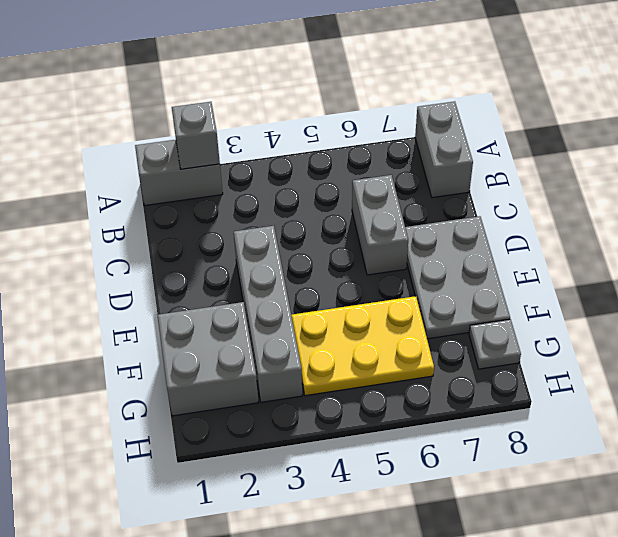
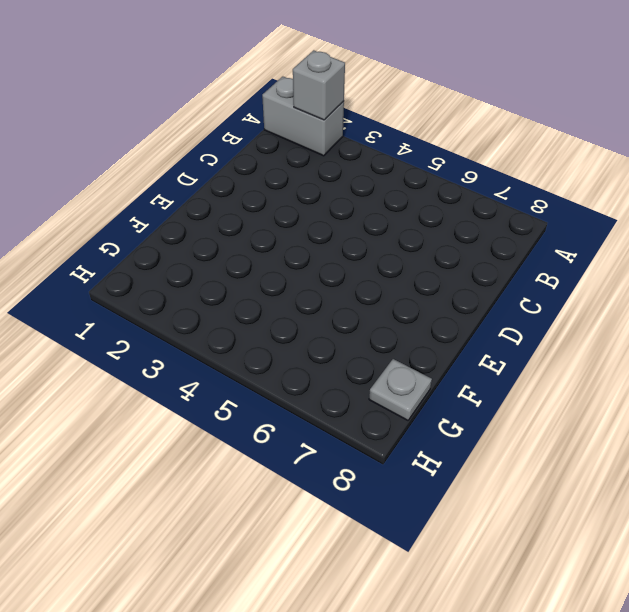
none -> grey 1x2 brick [415,102,473,198]
none -> grey 1x2 brick [352,175,408,275]

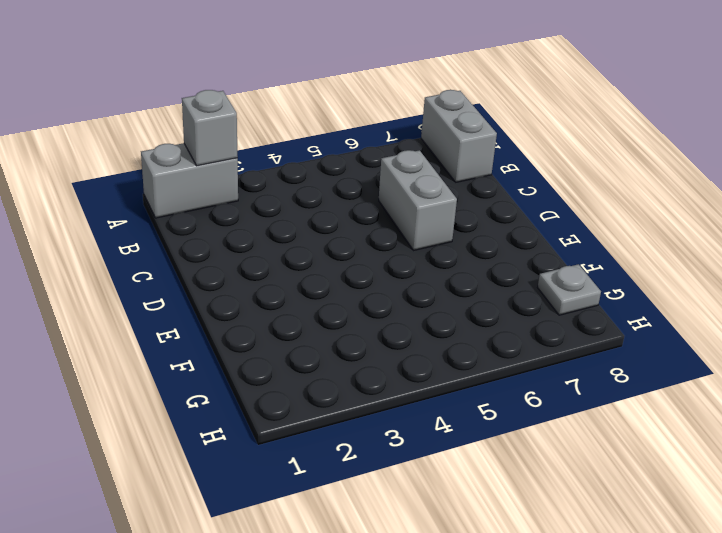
none -> grey 1x4 brick [234,226,303,402]
none -> grey 2x3 plate [405,216,510,339]

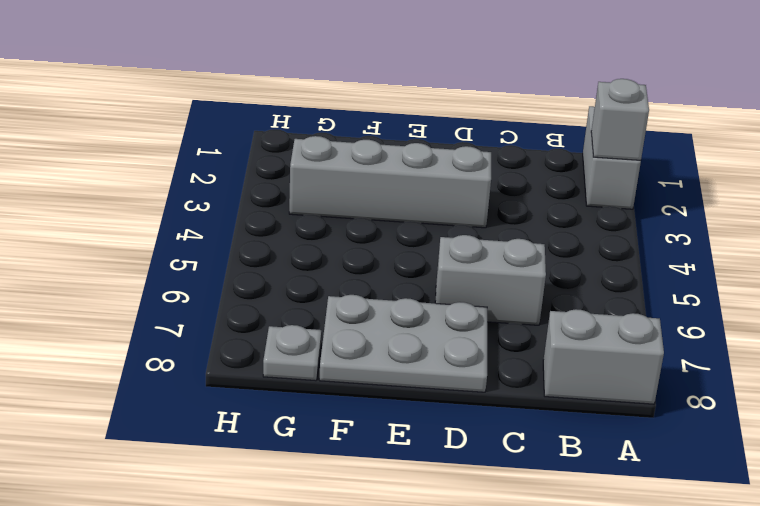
none -> grey 2x2 brick [157,302,258,416]
none -> yellow 2x3 plate [291,296,434,396]

